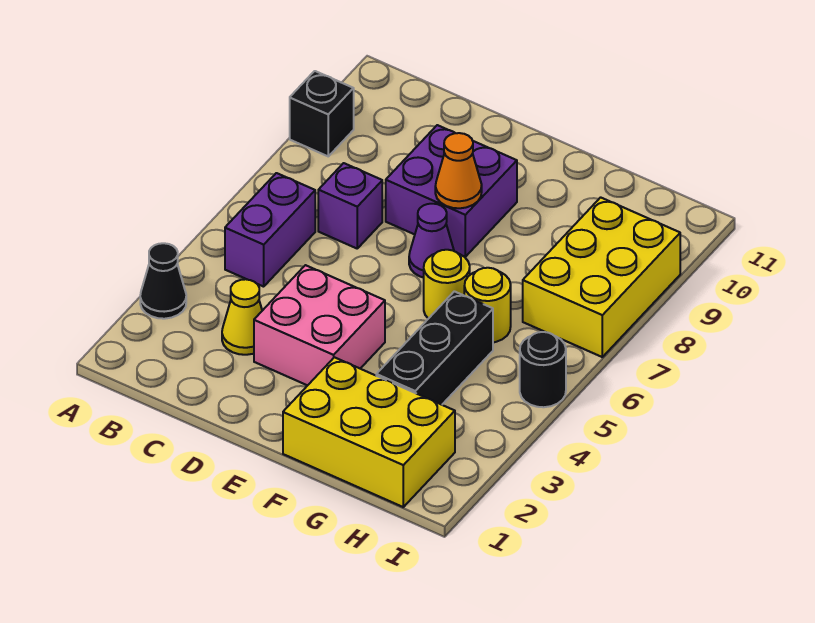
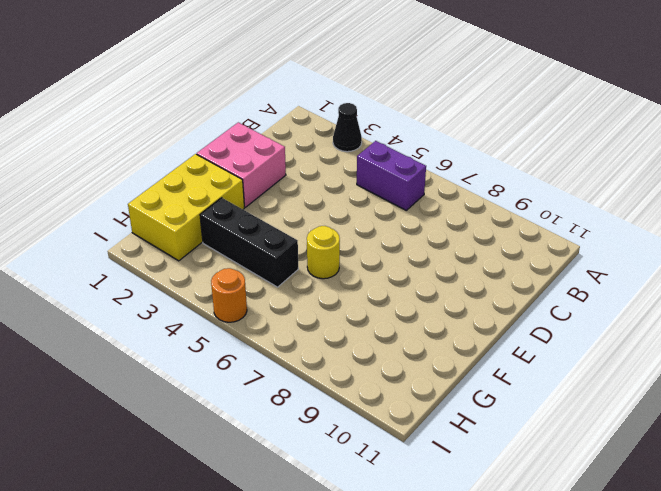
pink 2x2 brick [197,122,286,207] -> pink 2x2 brick moved to [254,265,385,386]
orange 1x1 round brick [211,268,247,322] -> black 1x1 round brick [520,332,566,407]
none -> black 1x1 brick [290,71,354,156]
none -> yellow 1x1 cone [222,279,262,355]
none -> purple 1x1 brick [318,163,382,248]

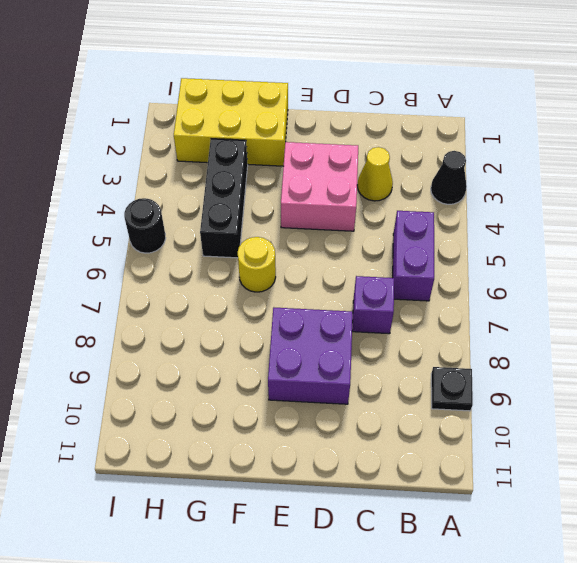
black 1x1 plate [431,367,473,411] -> black 1x1 brick [290,71,354,156]
none -> purple 1x1 cone [409,204,454,278]
none -> yellow 1x1 round brick [464,268,511,342]
none -> yellow 2x3 brick [523,197,680,357]

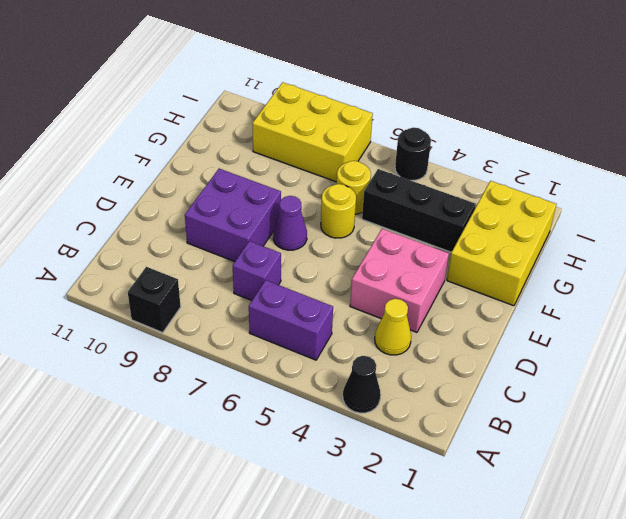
none -> orange 1x1 cone [435,133,482,208]

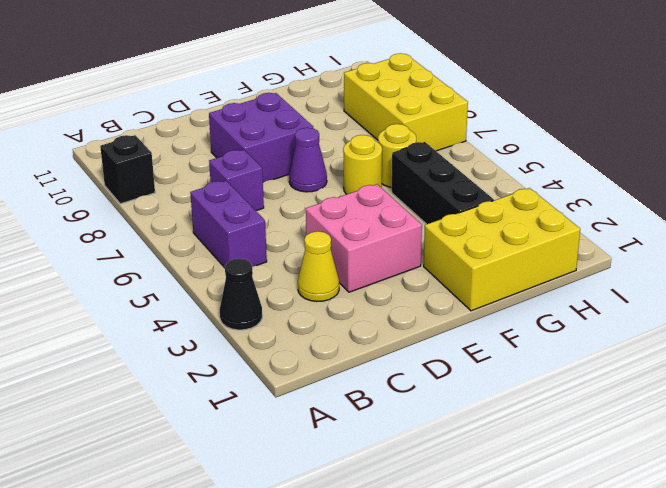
none -> black 1x1 round brick [520,332,566,407]
none -> orange 1x1 cone [435,133,482,208]

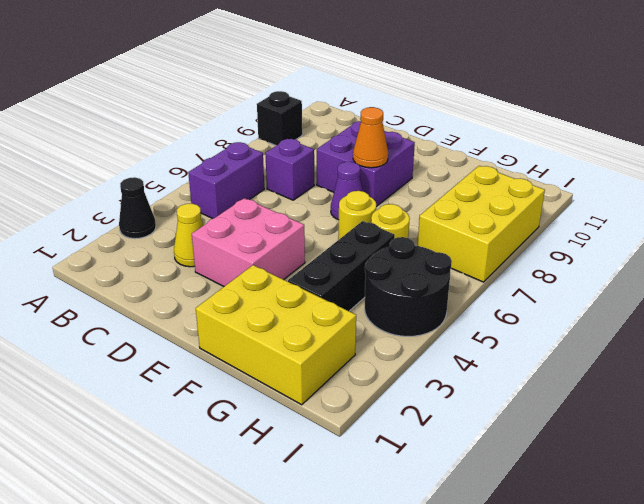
black 2x2 round brick [365,237,452,336] -> black 1x1 round brick [520,332,566,407]

